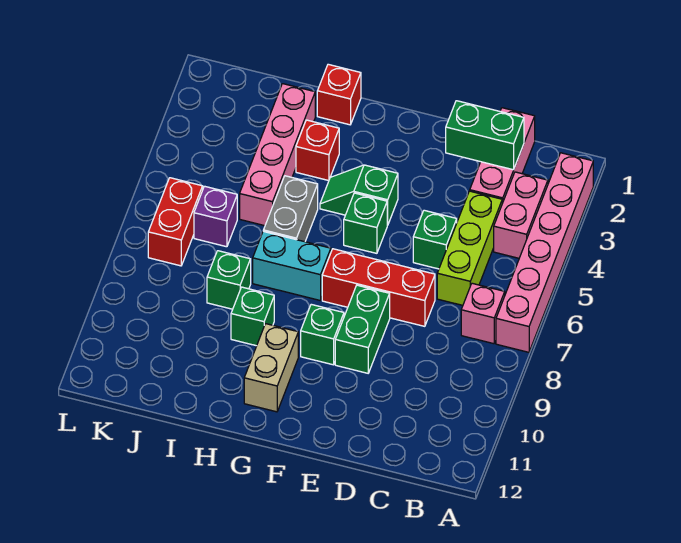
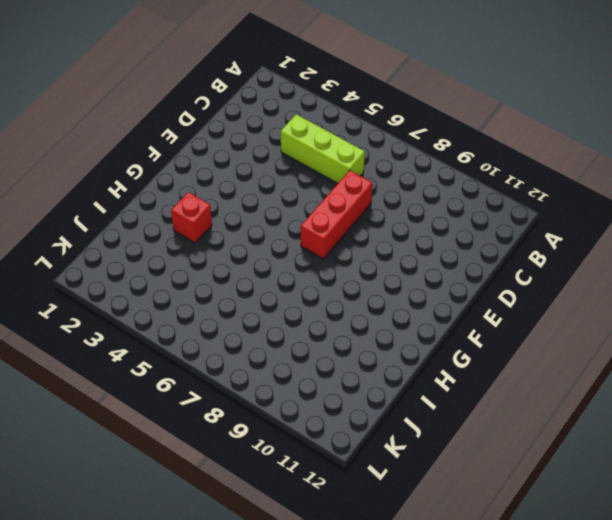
none -> pink 1x6 brick [496,153,593,352]
none -> pink 1x2 brick [494,172,548,258]
none -> pink 1x1 brick [461,283,505,344]

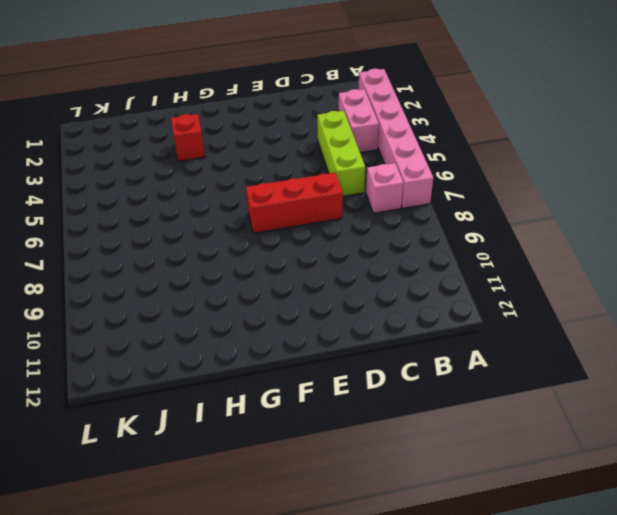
none -> pink 1x3 brick [470,108,535,203]
none -> green 1x1 brick [413,210,457,269]
none -> green 1x2 brick [335,285,390,373]

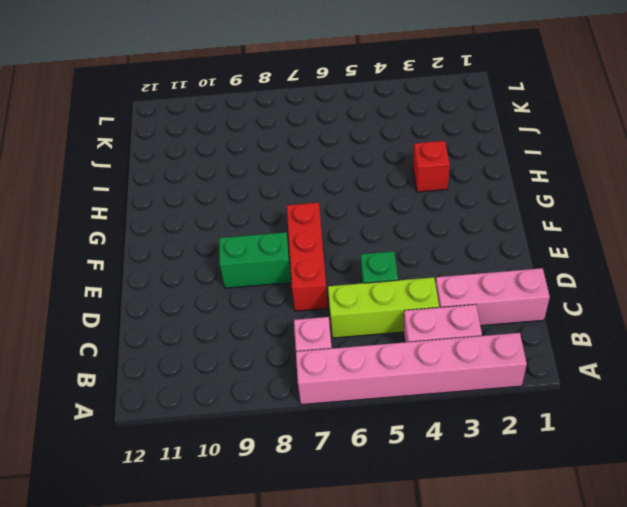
none -> green 1x2 slope [320,165,398,225]
none -> green 1x1 brick [344,193,387,253]
none -> green 1x1 brick [301,304,344,365]

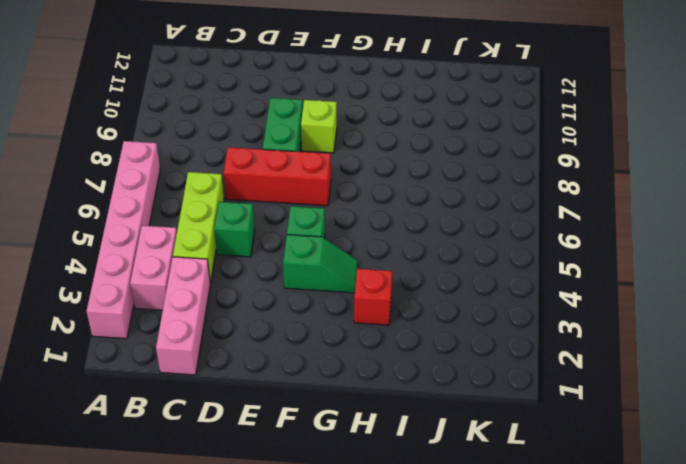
lime 1x1 brick [301,100,337,153] -> green 1x1 brick [301,304,344,365]
none -> pink 1x1 brick [461,283,505,344]
none -> cyan 1x2 brick [253,231,331,300]
none -> tan 1x2 brick [244,324,298,412]

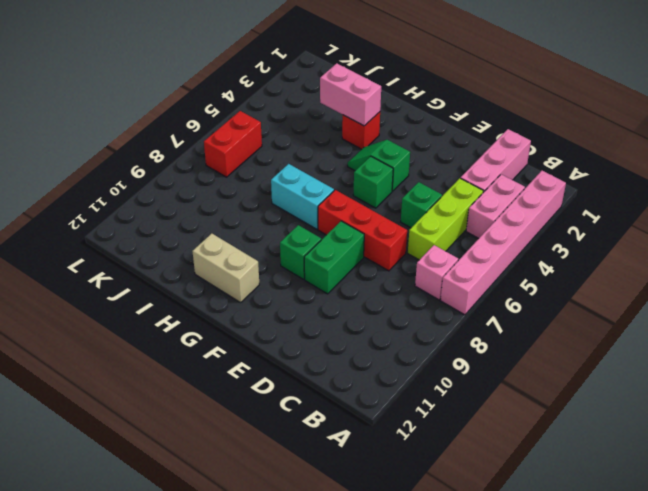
tan 1x2 brick [192,234,259,303] -> tan 1x2 brick turned to [244,324,298,412]
pink 1x2 brick [320,63,381,126] -> none
none -> red 1x1 brick [317,64,361,125]
none -> grey 1x2 brick [263,176,318,242]
none -> green 1x1 brick [231,287,274,346]

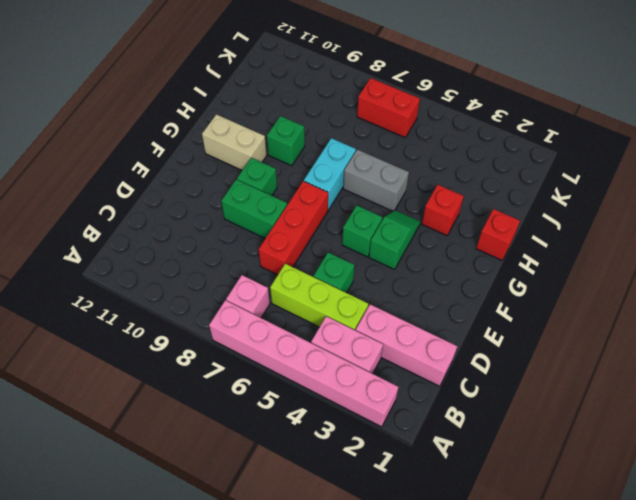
none -> pink 1x4 brick [240,84,315,226]
none -> green 1x1 brick [207,251,251,309]
none -> purple 1x1 brick [194,186,237,247]

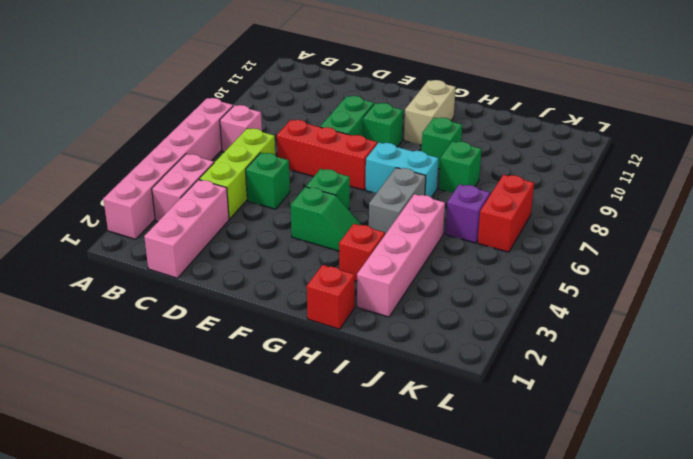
none -> green 1x2 brick [446,101,524,170]

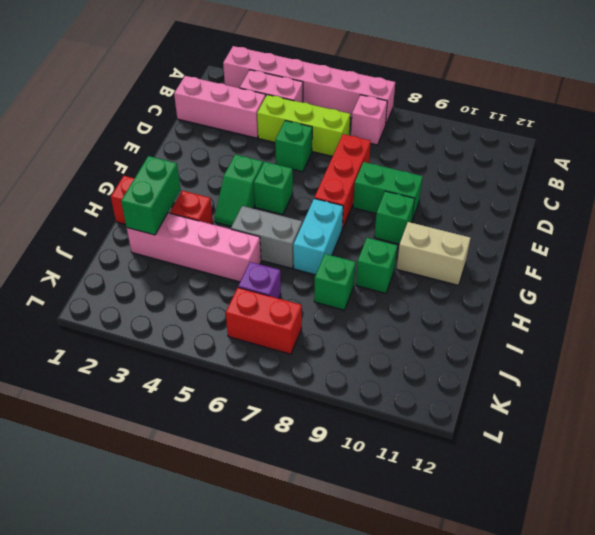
green 1x2 brick [121,156,181,235] -> green 1x2 brick moved to [446,101,524,170]

